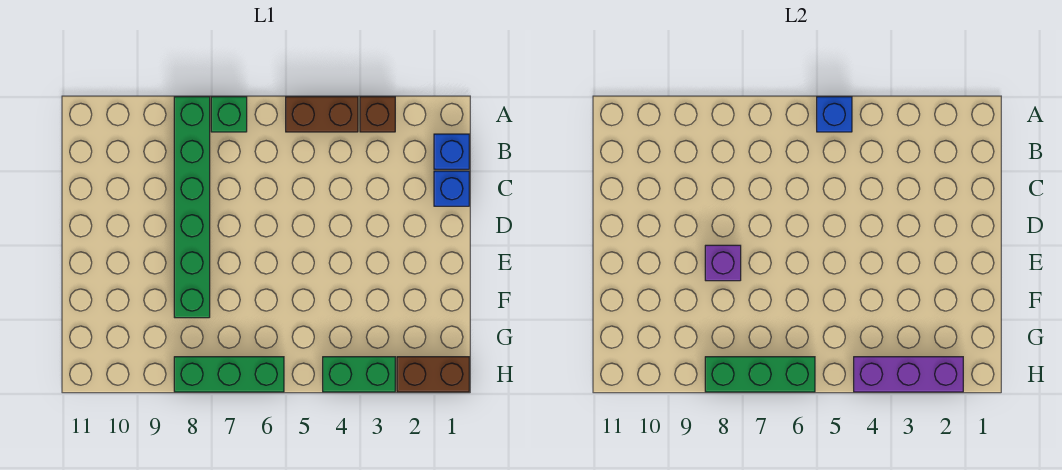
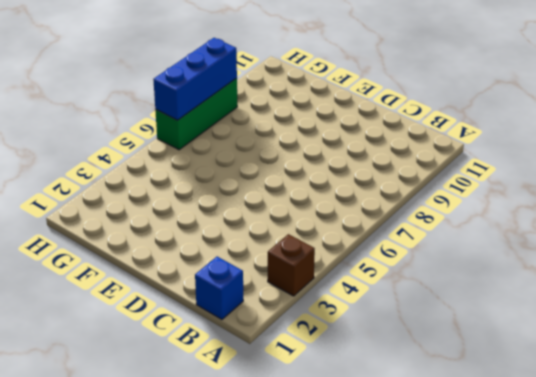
blue 1x3 brick [153,38,237,120] -> green 1x3 brick [705,357,815,392]
none -> brown 1x2 brick [286,97,358,132]
none -> green 1x1 brick [211,97,247,132]
none -> green 1x6 brick [174,97,210,318]

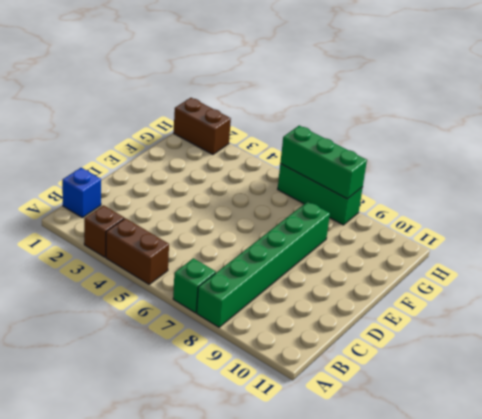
none -> blue 1x1 brick [434,171,469,206]
none -> green 1x2 brick [323,357,395,392]
none -> blue 1x1 brick [817,97,852,132]

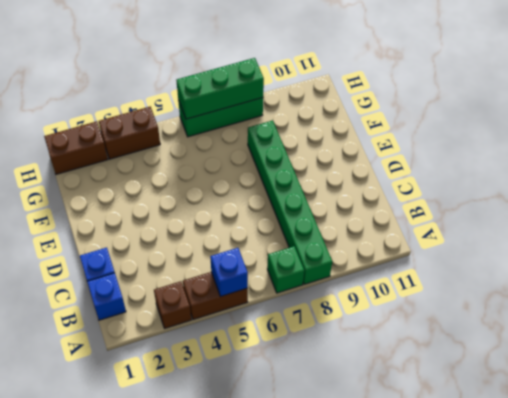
brown 1x2 brick [99,107,160,159] -> green 1x2 brick [323,357,395,392]
none -> purple 1x1 brick [705,245,741,281]
none -> purple 1x3 brick [854,357,963,392]

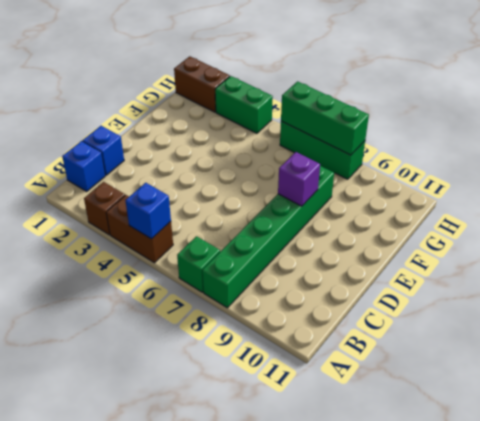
none -> purple 1x3 brick [854,357,963,392]

